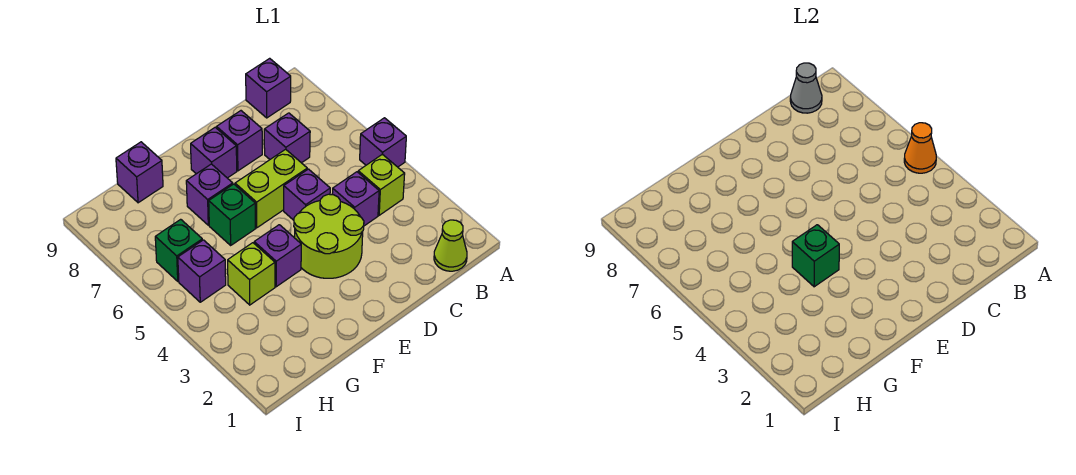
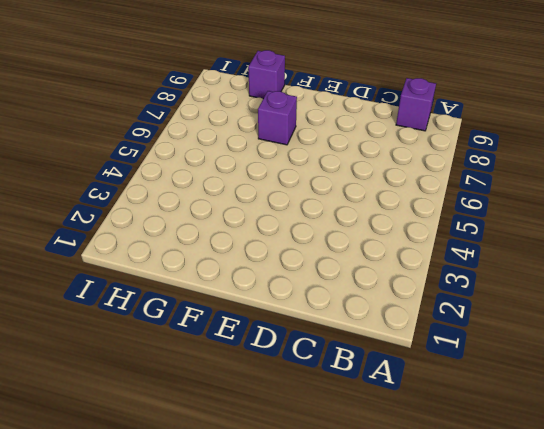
none -> purple 1x1 brick [360,118,406,167]
none -> lime 1x1 cone [434,220,467,271]
none -> lime 1x1 brick [358,154,405,215]

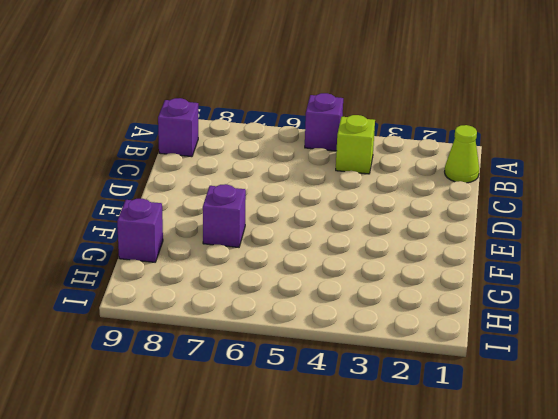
none -> purple 1x1 brick [332,172,379,226]
none -> purple 1x1 brick [264,113,310,163]
none -> lime 2x2 round brick [294,194,364,278]

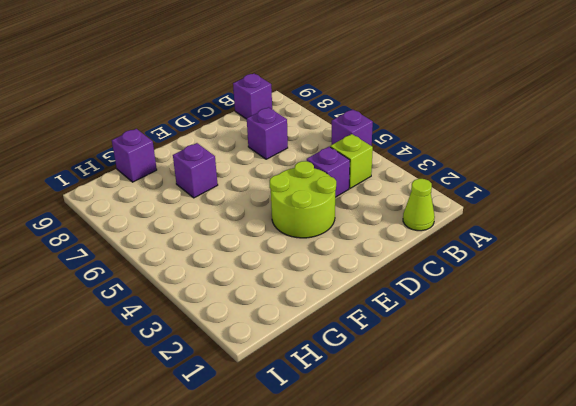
none -> purple 1x1 brick [284,169,330,220]
none -> lime 1x2 brick [235,149,307,228]
none -> purple 1x1 brick [217,111,262,171]

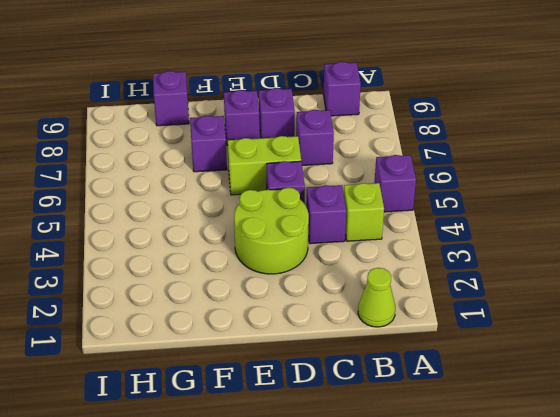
none -> purple 1x1 brick [254,225,301,287]
none -> green 1x1 brick [209,184,256,245]
none -> lime 1x1 brick [228,243,275,305]

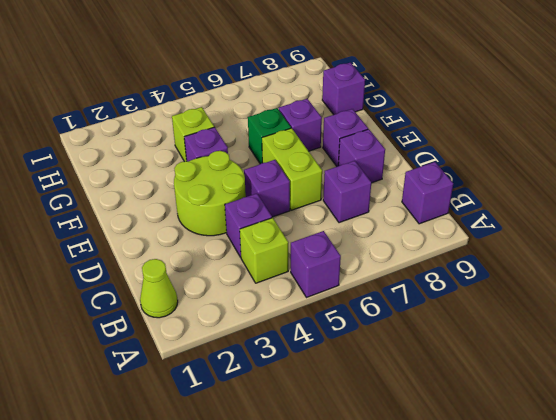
none -> purple 1x1 brick [178,240,226,302]
none -> green 1x1 brick [155,219,202,281]
none -> orange 1x1 cone [904,123,936,173]

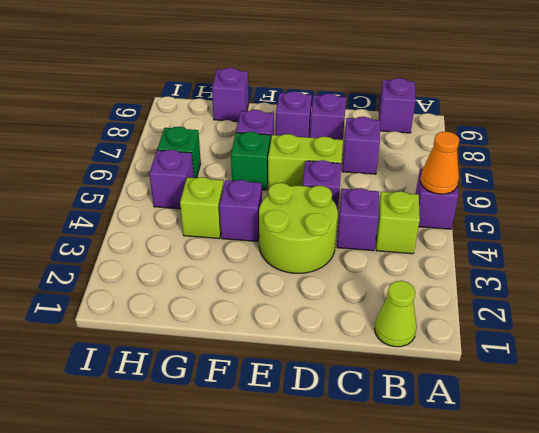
none -> grey 1x1 cone [790,63,822,113]
none -> green 1x1 brick [792,225,839,287]

